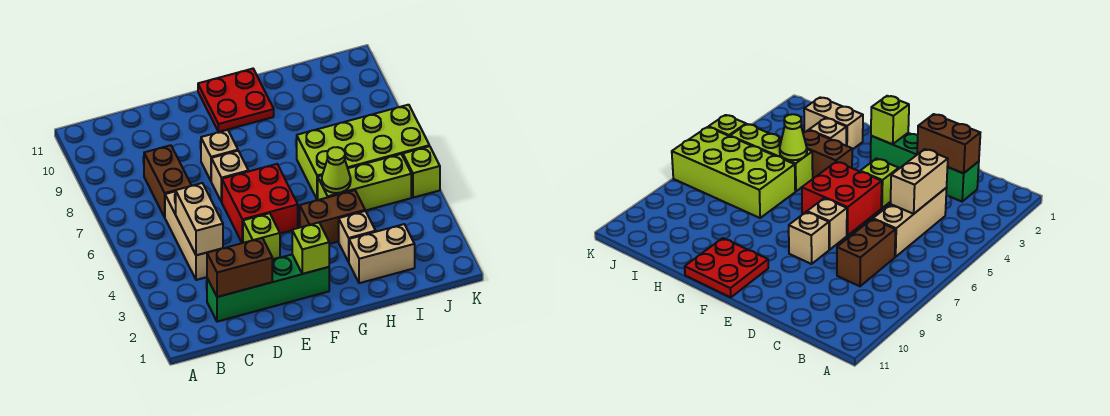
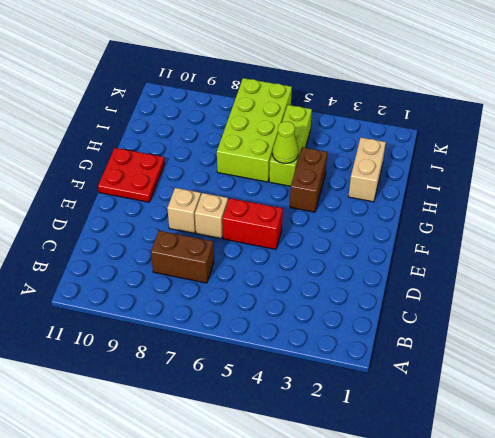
red 1x2 brick [222,198,283,249] -> red 2x2 brick [222,164,298,243]
none -> green 1x4 brick [207,255,329,322]
none -> tan 1x3 brick [165,191,215,280]
none -> lime 1x1 brick [243,213,280,259]

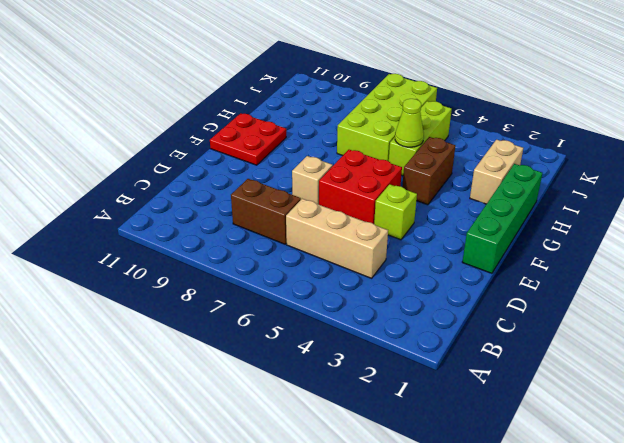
green 1x4 brick [462,164,542,273] -> green 1x4 brick moved to [207,255,329,322]
none -> tan 1x1 brick [201,130,238,181]
none -> tan 1x1 brick [339,211,376,262]
none -> lime 1x1 brick [403,146,440,198]

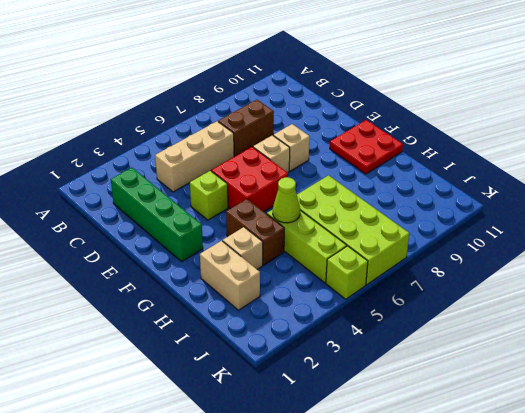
none -> brown 1x2 brick [207,238,273,297]
none -> tan 1x2 brick [176,183,223,255]
none -> lime 1x1 brick [292,222,329,274]

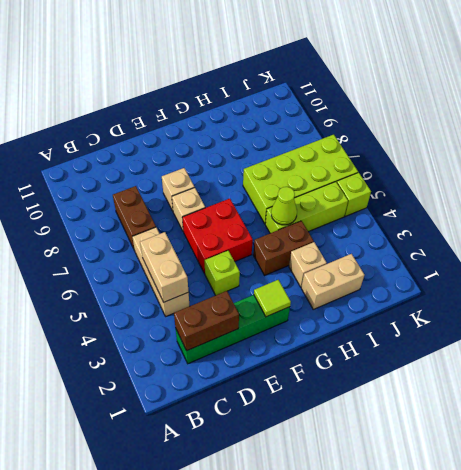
lime 1x1 tile [254,280,291,317] -> lime 1x1 brick [292,222,329,274]
none -> red 2x2 plate [198,69,274,132]

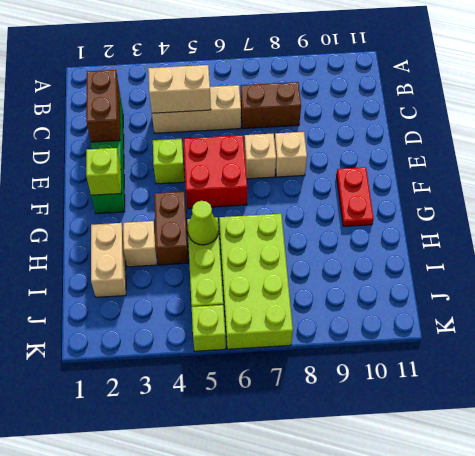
red 1x2 plate [337,167,374,226] -> red 2x2 plate [198,69,274,132]

